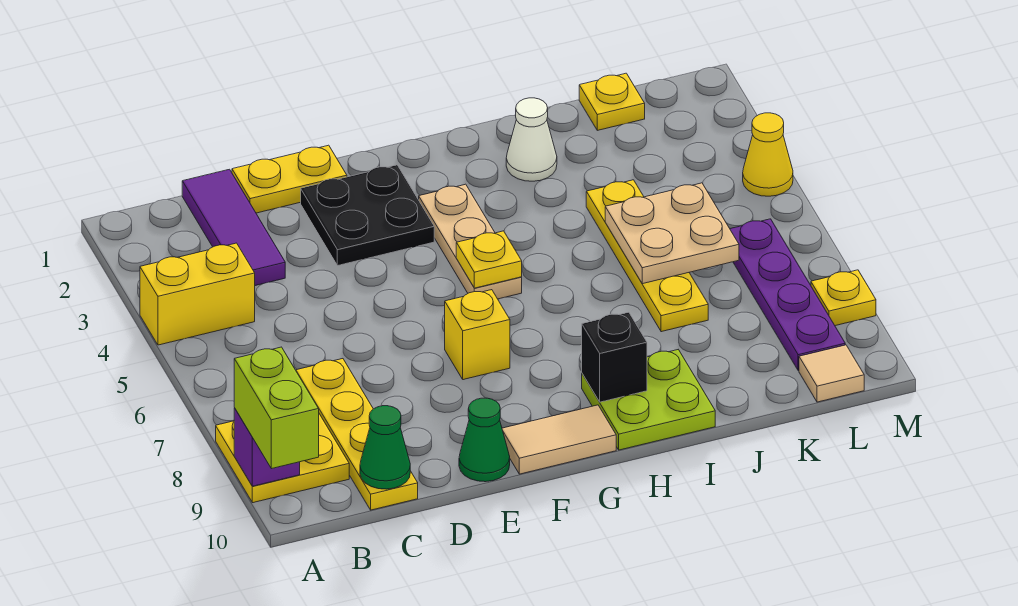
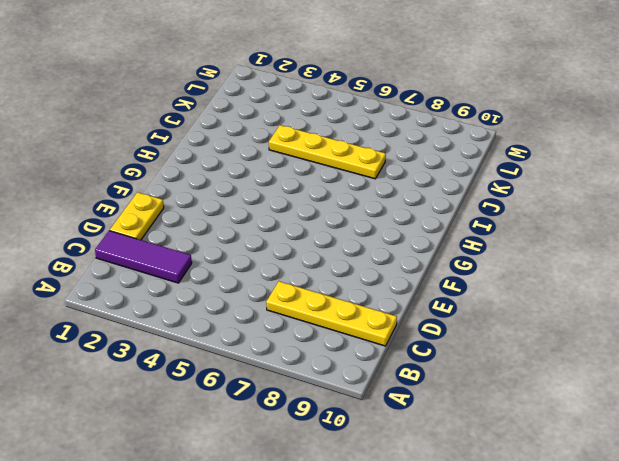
none -> yellow 1x2 brick [140,243,255,345]
none -> yellow 2x2 plate [216,414,349,503]
none -> black 2x2 plate [301,165,434,266]

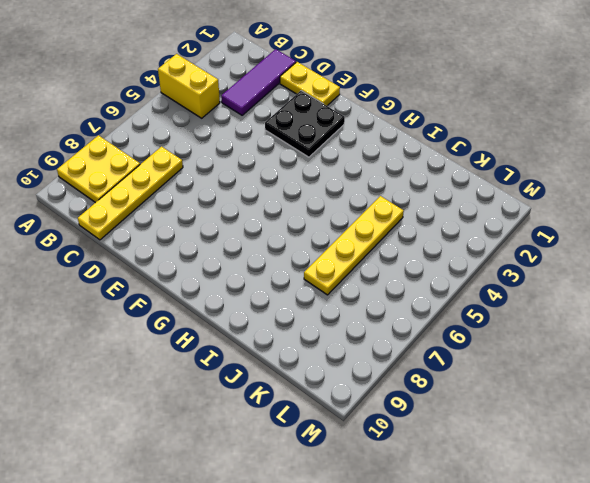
none -> green 1x1 cone [459,398,510,482]
none -> yellow 1x1 brick [445,290,510,380]
none -> tan 1x2 tile [502,405,616,474]

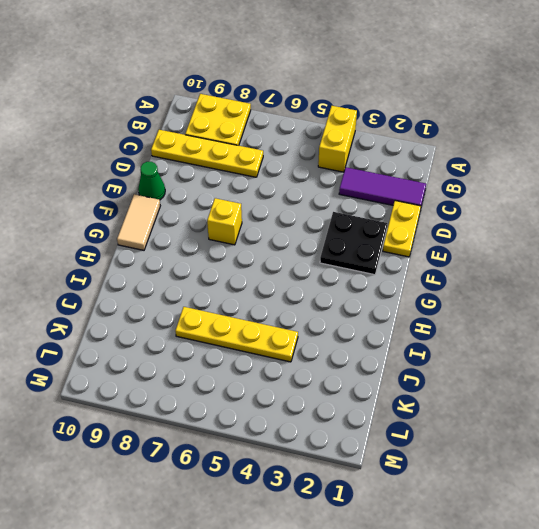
none -> tan 1x3 plate [419,184,522,299]
none -> lime 2x2 plate [582,350,715,450]
none -> white 1x1 cone [506,98,557,181]

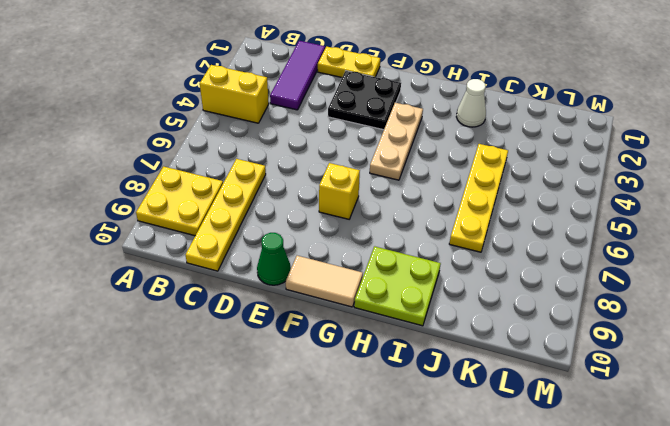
none -> yellow 1x1 plate [579,73,645,130]
none -> purple 1x4 plate [730,219,845,371]
none -> tan 1x1 tile [799,345,864,402]

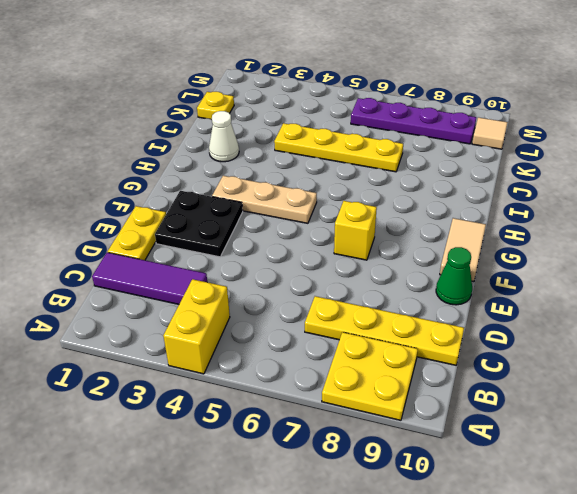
none -> lime 2x2 plate [582,350,715,450]
none -> yellow 1x1 cone [743,113,793,196]
none -> yellow 1x1 plate [811,270,876,326]

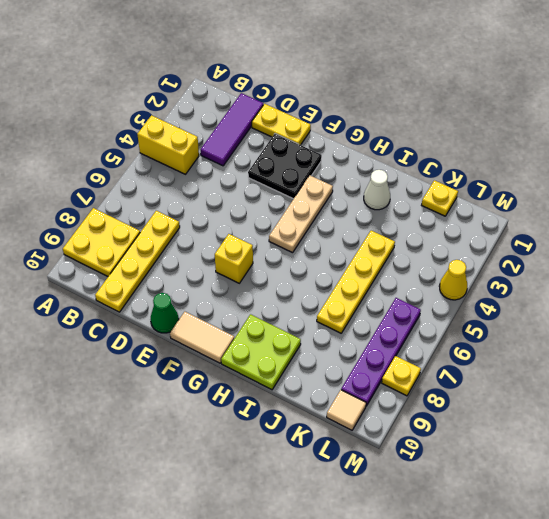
none -> purple 1x1 brick [234,408,300,486]
none -> green 1x1 cone [360,406,410,489]
none -> yellow 1x1 plate [456,231,522,288]

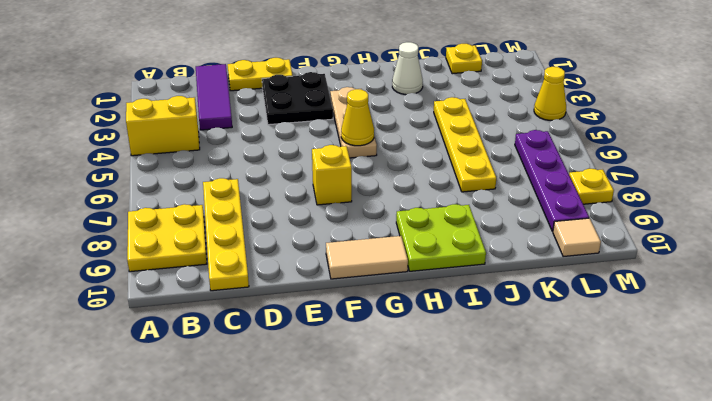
yellow 1x1 cone [341,89,374,146] -> yellow 1x1 plate [456,231,522,288]
none -> green 1x1 cone [459,398,510,482]
none -> purple 1x1 brick [234,408,300,486]
none -> green 1x1 cone [360,406,410,489]

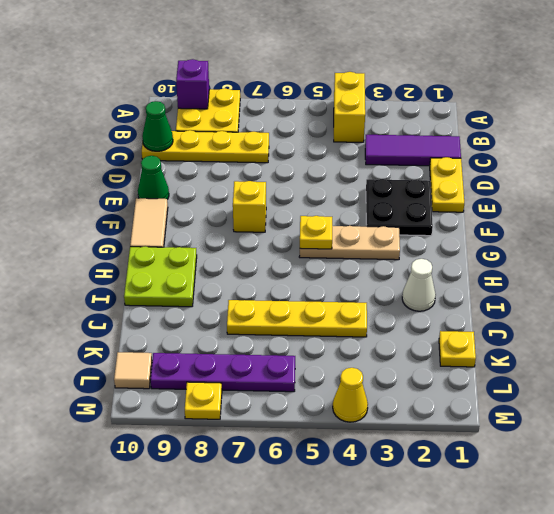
none -> black 1x1 brick [582,312,647,402]
none -> tan 2x2 plate [605,183,739,284]
none -> lime 1x2 brick [234,347,319,469]

